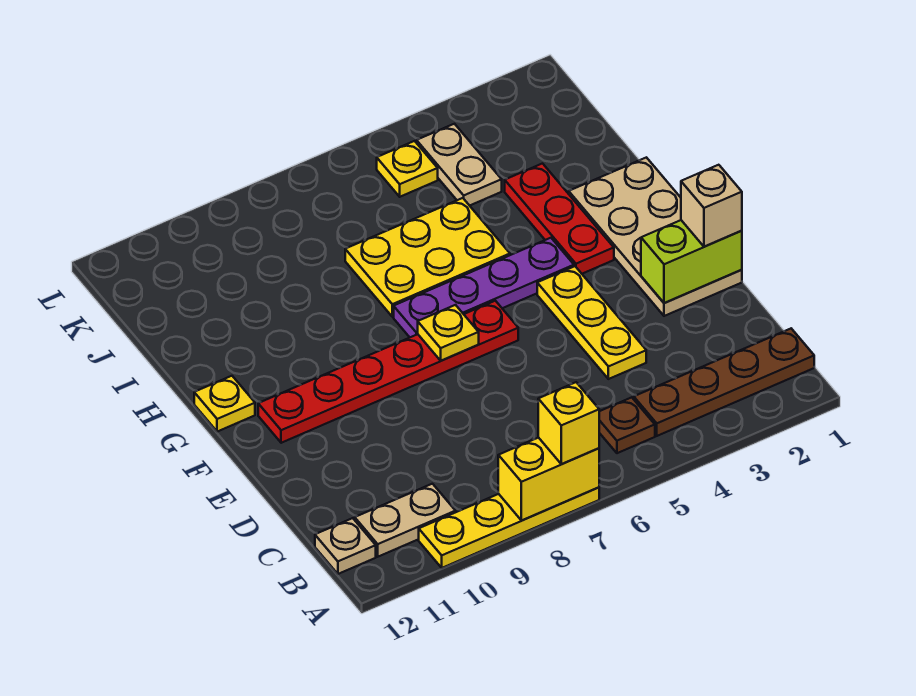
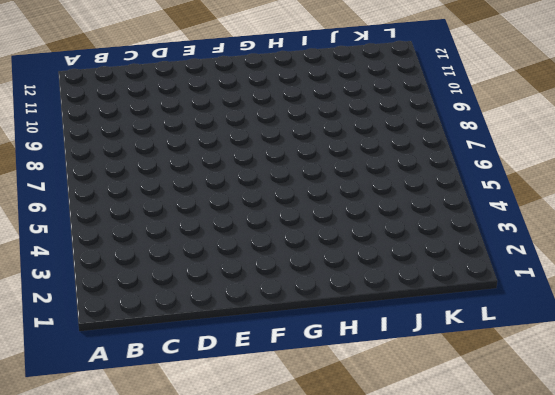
none -> yellow 1x4 plate [419,487,599,568]
none -> brown 1x4 plate [634,329,814,436]
none -> brown 1x1 plate [599,397,655,453]

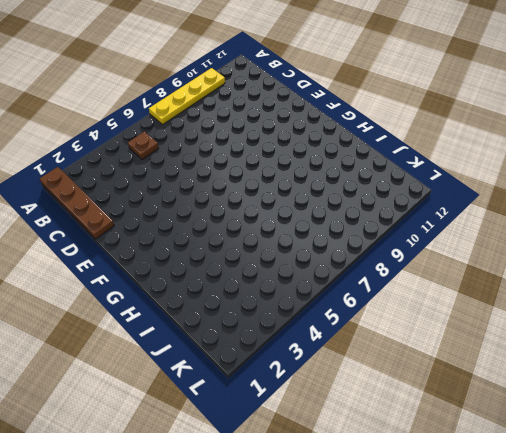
brown 1x4 plate [40,167,114,239] -> brown 1x4 plate turned to [634,329,814,436]
none -> tan 1x2 plate [355,484,456,557]
none -> tan 1x1 plate [315,518,376,574]
none -> yellow 1x3 plate [537,266,646,379]

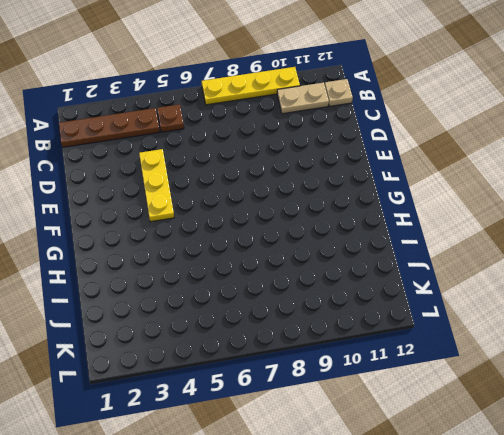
none -> tan 2x4 plate [569,157,742,316]
none -> red 1x6 plate [258,301,518,443]
none -> red 1x3 plate [505,164,614,274]

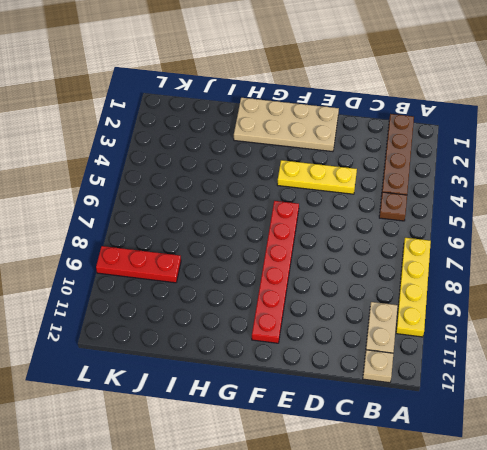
red 1x3 plate [96,246,181,283] -> red 1x3 plate moved to [505,164,614,274]
none -> purple 1x4 plate [394,238,574,337]
none -> yellow 1x1 plate [194,376,255,432]
none -> yellow 2x3 plate [345,198,510,317]

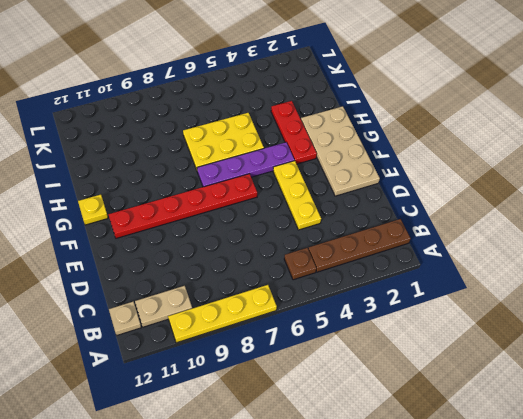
none -> tan 1x2 plate [417,124,502,206]
none -> yellow 1x1 plate [377,141,438,197]
none -> yellow 1x2 brick [498,438,599,521]

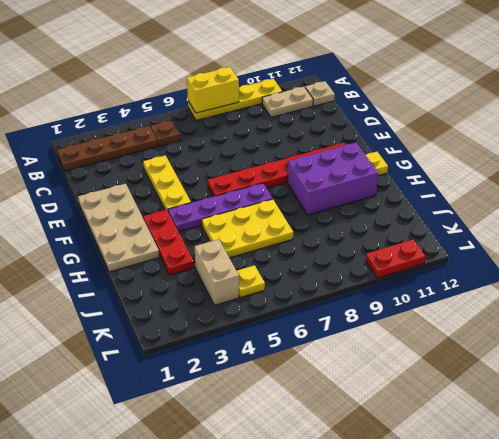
purple 2x3 brick [287,143,378,215] -> none
tan 1x2 brick [195,239,239,305] -> tan 1x2 plate [417,124,502,206]
red 1x2 plate [366,239,425,278] -> none
none -> lime 1x2 brick [641,220,742,303]
none -> yellow 1x1 plate [418,305,479,361]
none -> yellow 1x1 brick [538,382,599,464]

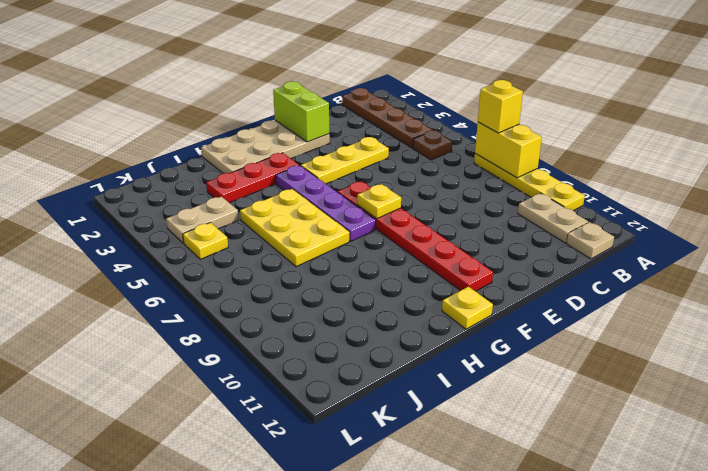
none -> tan 1x1 brick [681,165,742,247]

